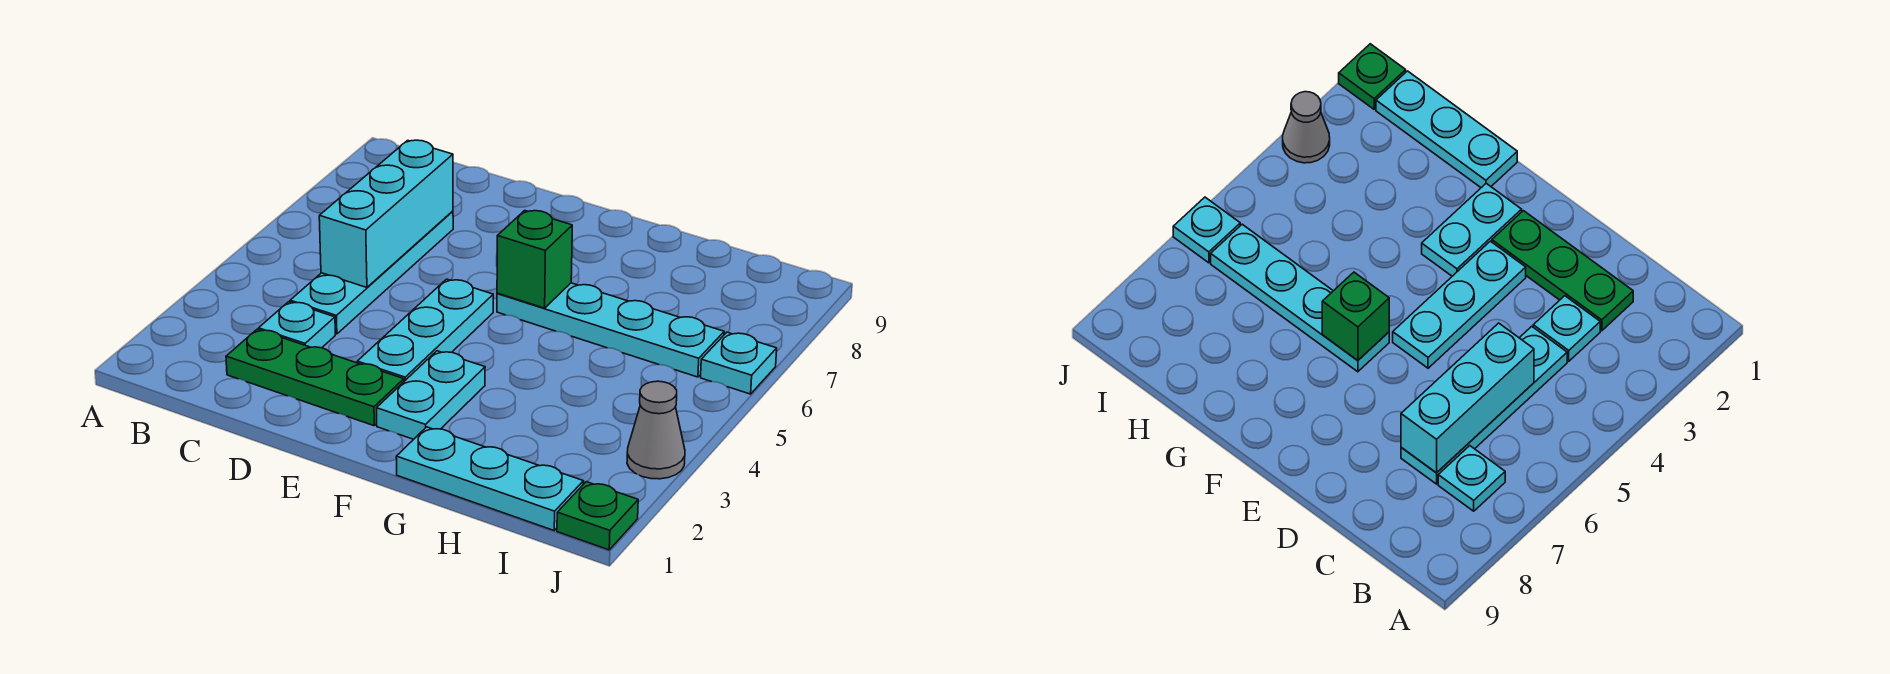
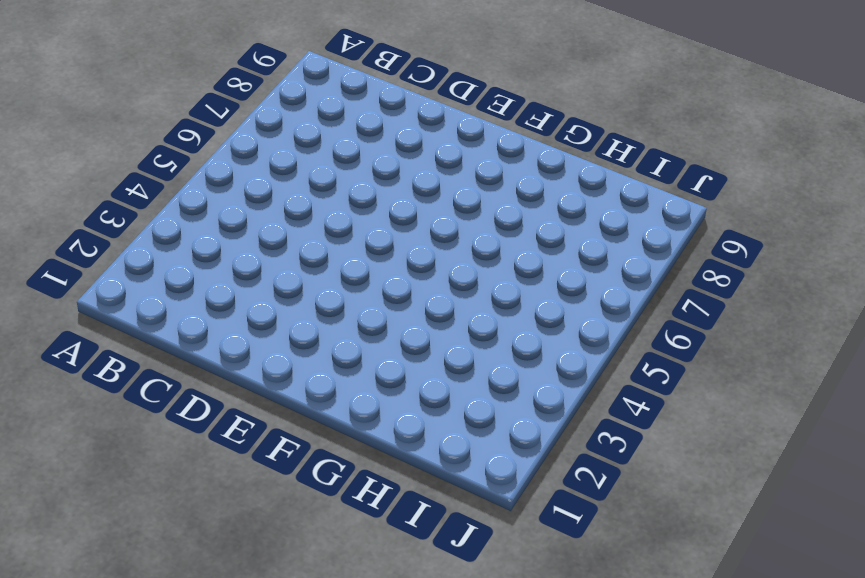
none -> cyan 1x1 plate [1438,446,1505,511]
none -> green 1x3 plate [226,329,404,426]
none -> cyan 1x1 plate [259,302,335,348]

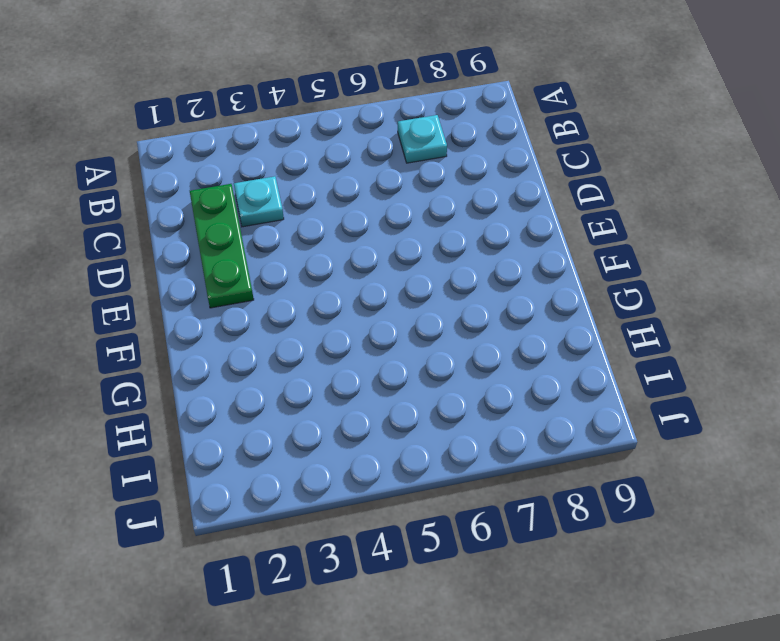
none -> cyan 1x4 plate [290,211,453,334]
none -> cyan 1x3 plate [357,279,493,381]
none -> cyan 1x2 plate [377,351,485,439]

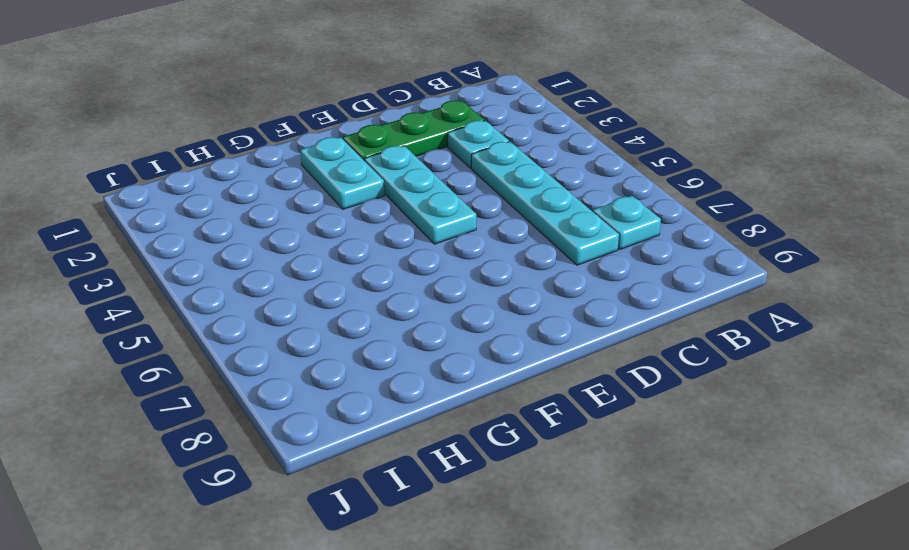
none -> cyan 1x4 plate [497,283,724,377]
none -> cyan 1x3 plate [396,427,584,530]
none -> green 1x1 plate [557,482,638,550]

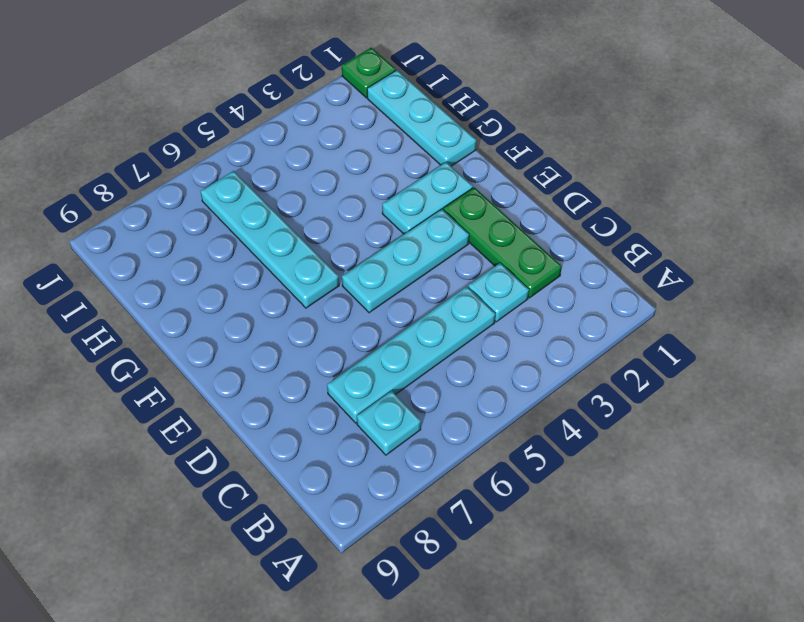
none -> grey 1x1 cone [627,381,685,479]
none -> cyan 1x1 plate [701,332,777,394]
none -> cyan 1x3 brick [319,140,453,287]

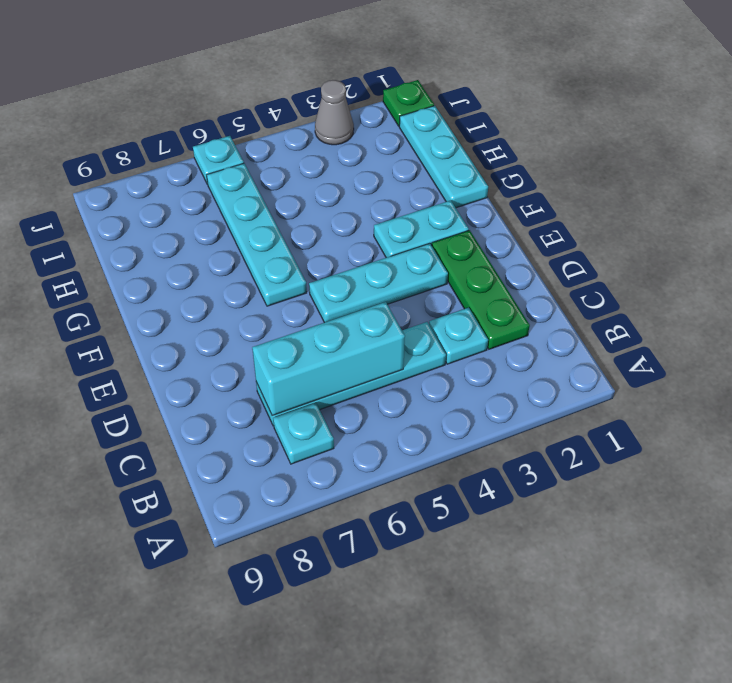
none -> green 1x1 brick [497,211,572,308]

